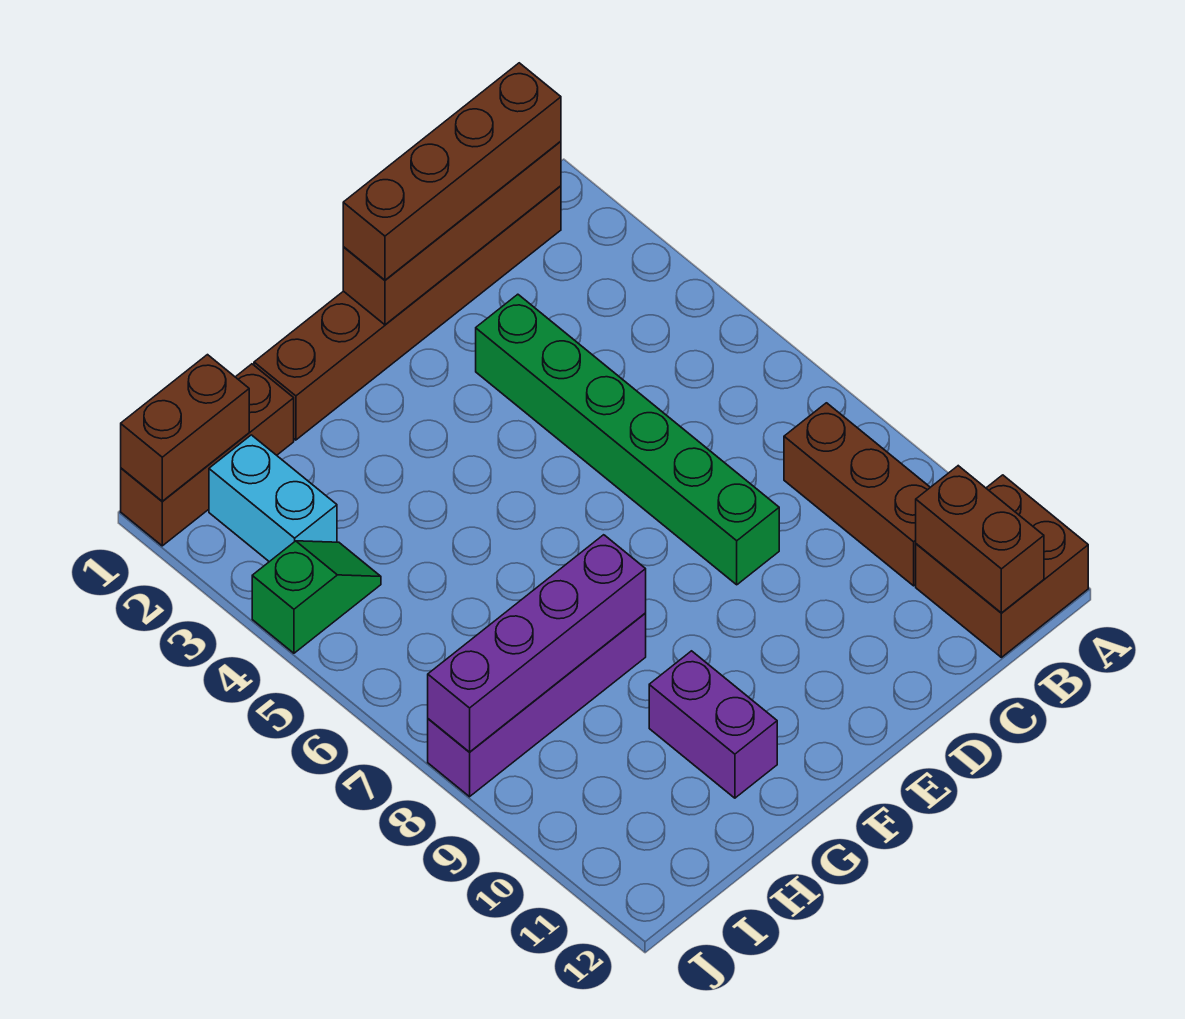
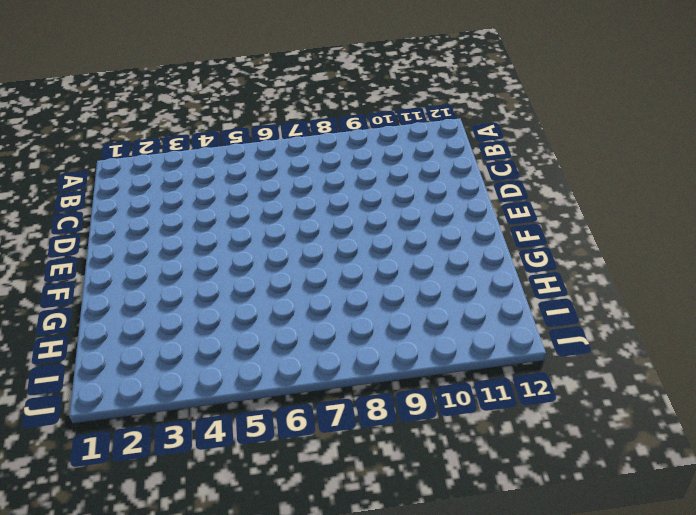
none -> brown 2x2 brick [916,475,1088,657]
none -> brown 1x6 brick [254,186,561,440]
none -> brown 1x3 brick [784,403,930,586]

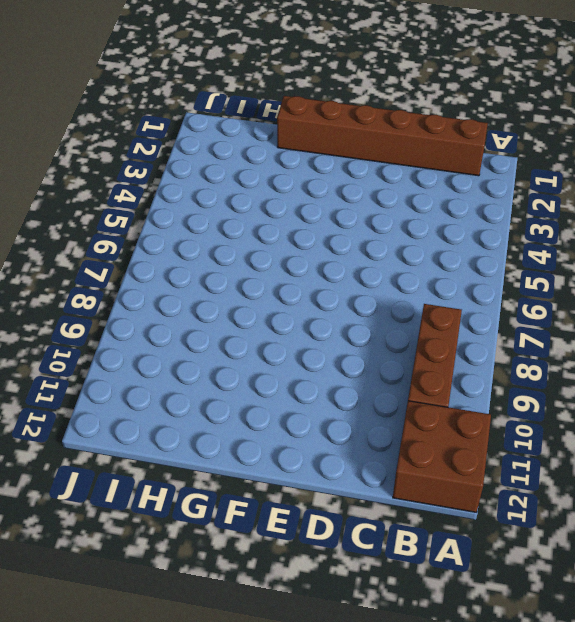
none -> green 1x6 brick [476,294,779,585]
none -> purple 1x4 brick [428,613,646,797]
none -> purple 1x2 brick [649,651,777,798]

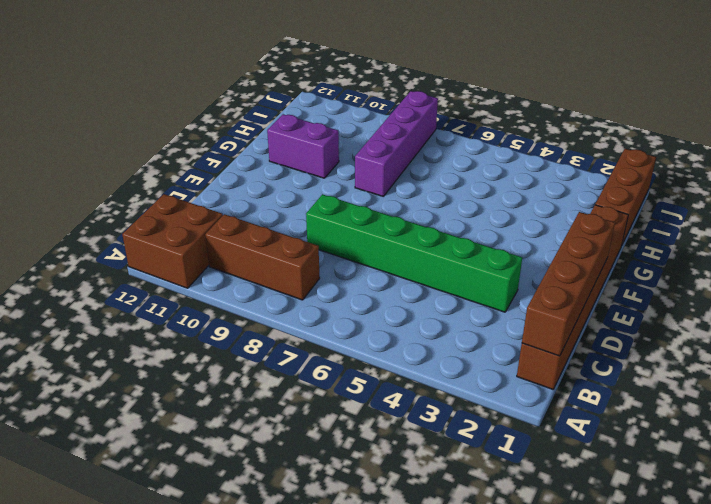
none -> cyan 1x2 brick [209,435,337,562]
none -> green 1x2 slope [252,541,381,653]
none -> brown 1x2 brick [916,466,1044,613]

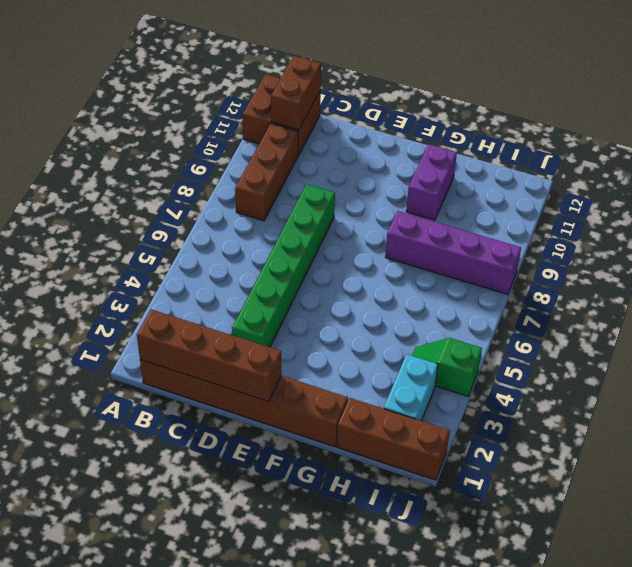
none -> purple 1x4 brick [428,535,646,752]
none -> brown 1x2 brick [121,355,249,501]
none -> brown 1x4 brick [343,63,561,280]

